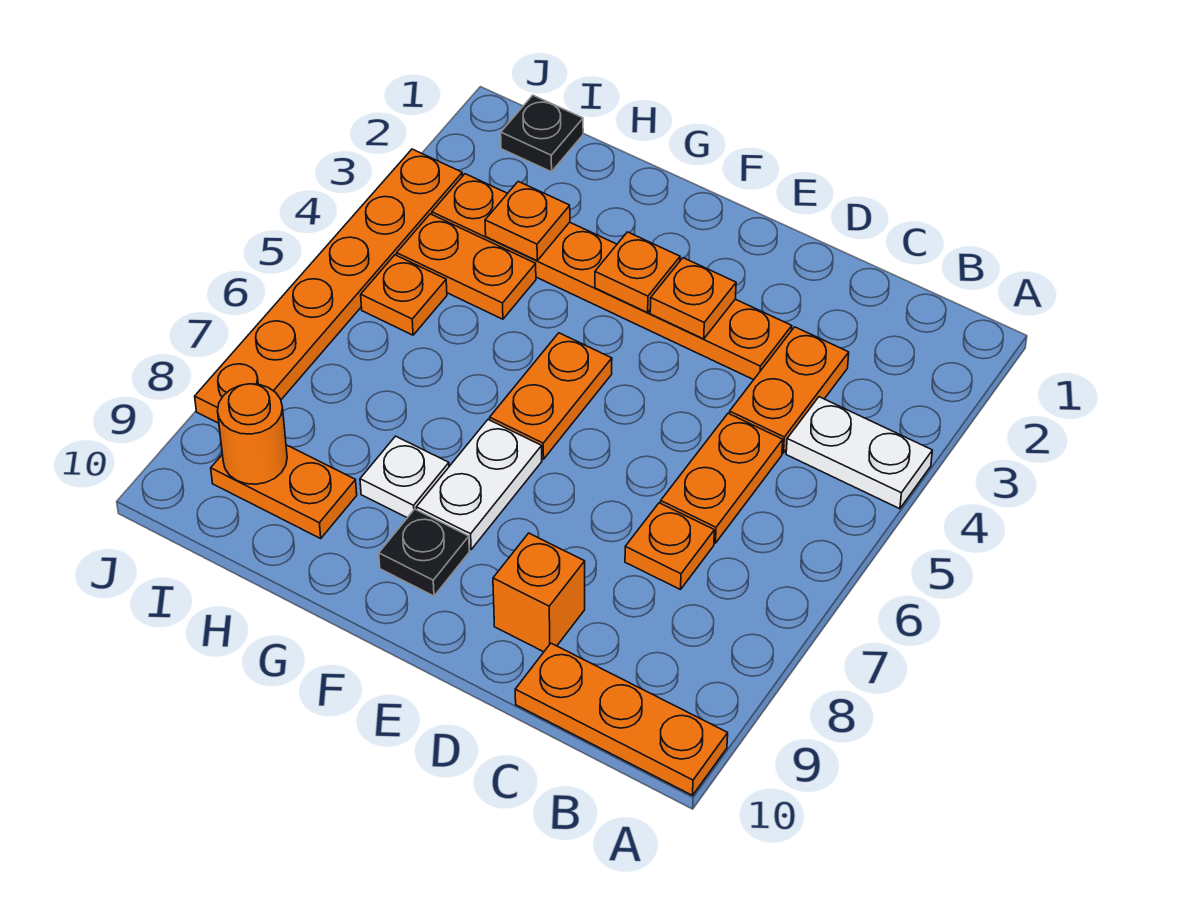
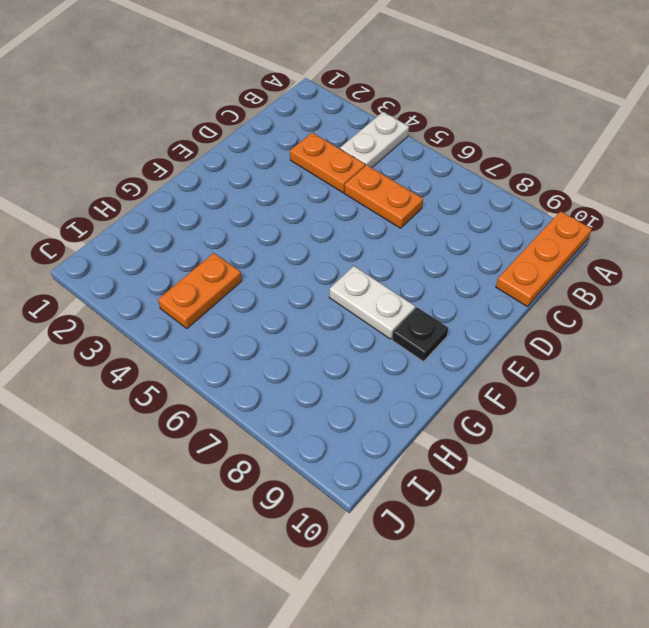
none -> orange 1x1 plate [625,503,714,590]
none -> orange 1x6 plate [432,174,792,380]
none -> orange 1x1 brick [493,533,585,652]

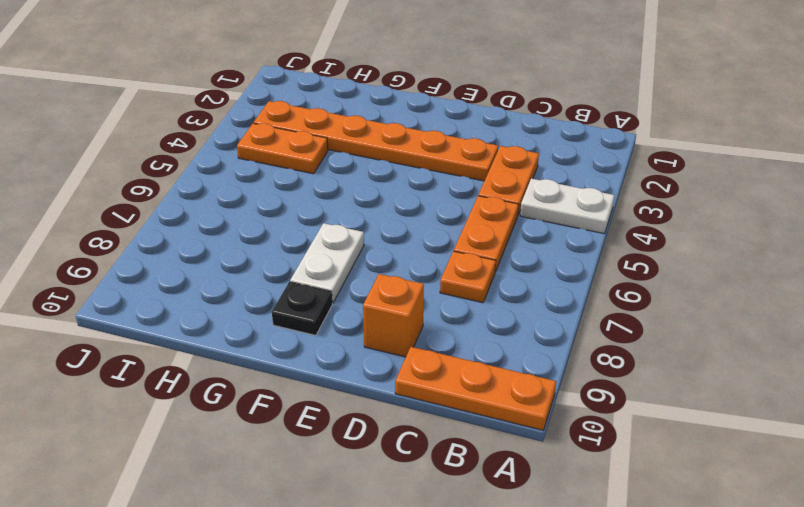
none -> orange 1x2 plate [490,333,612,459]
none -> white 1x1 plate [360,436,449,518]
none -> orange 1x2 plate [211,445,357,538]

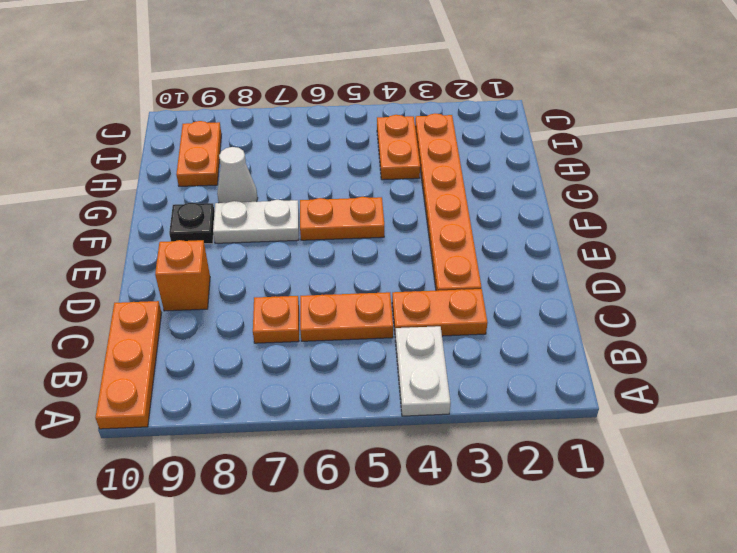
white 1x1 cone [217,147,258,203] -> white 1x1 plate [360,436,449,518]
none -> black 1x1 plate [501,95,583,172]
none -> orange 1x1 plate [361,255,447,335]
none -> orange 1x6 plate [195,149,462,423]

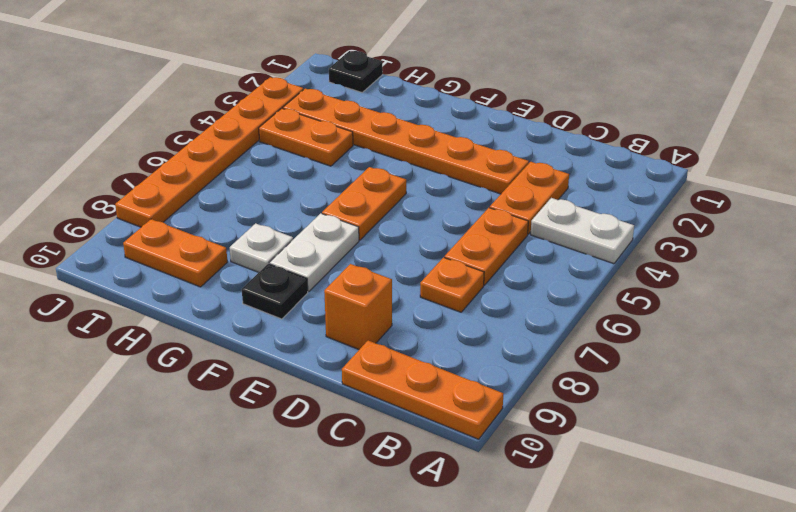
none -> orange 1x1 plate [361,255,447,335]
none -> orange 1x1 plate [650,258,736,339]
none -> orange 1x1 plate [595,232,680,313]

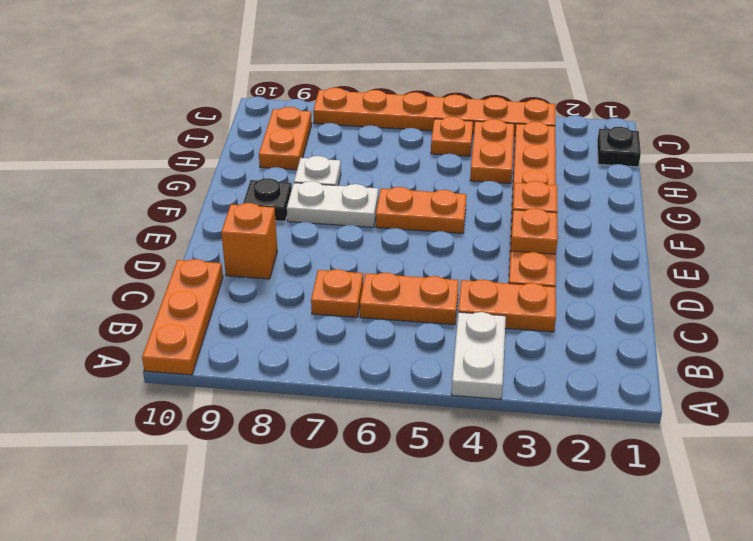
none -> orange 1x1 plate [485,181,570,261]
none -> orange 1x1 round brick [217,384,287,484]

